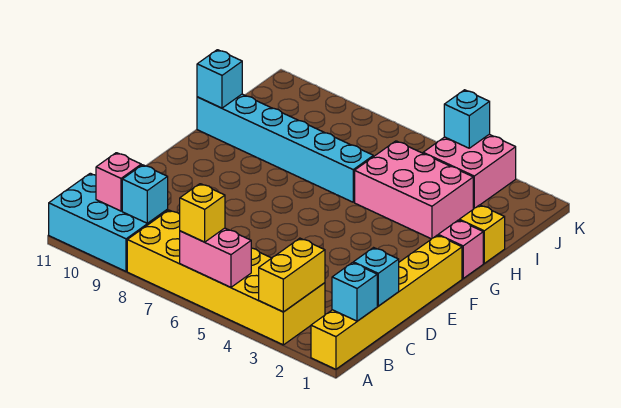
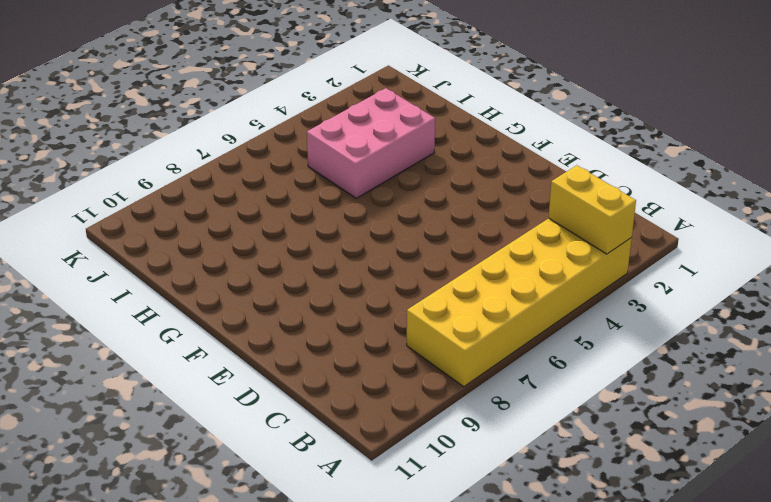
none -> yellow 1x6 brick [311,235,462,369]
none -> cyan 2x3 brick [49,173,168,271]
none -> pink 1x1 brick [438,220,483,278]

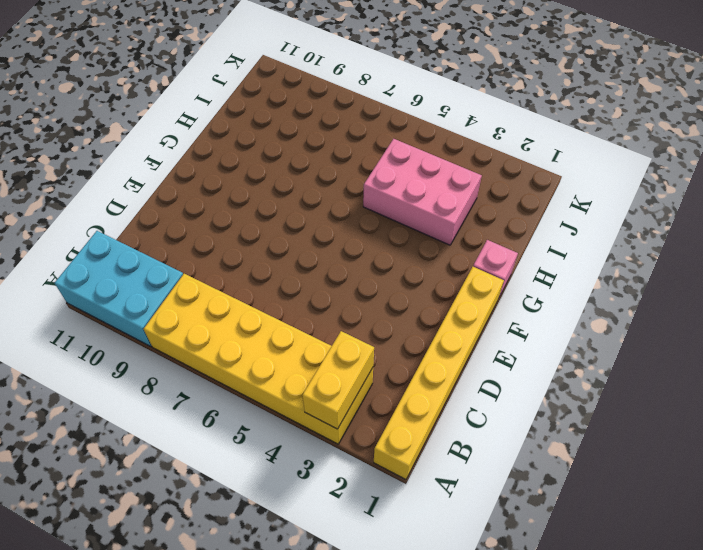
none -> yellow 1x1 brick [459,205,505,263]
none -> cyan 1x6 brick [197,94,373,202]
none -> pink 2x2 brick [423,134,516,209]

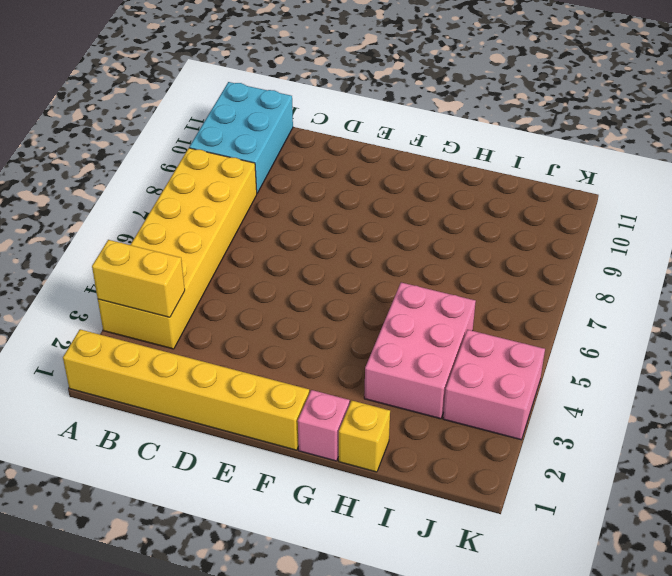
none -> cyan 1x6 brick [197,94,373,202]
none -> pink 1x2 brick [180,228,251,287]
none -> cyan 1x1 brick [332,263,377,321]

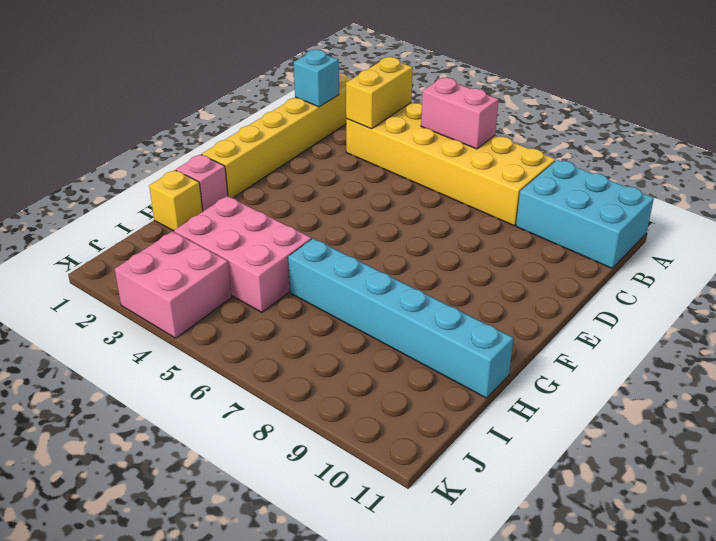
none -> cyan 1x1 brick [122,165,168,223]
none -> pink 1x1 brick [96,153,141,211]
none -> cyan 1x1 brick [353,248,399,306]

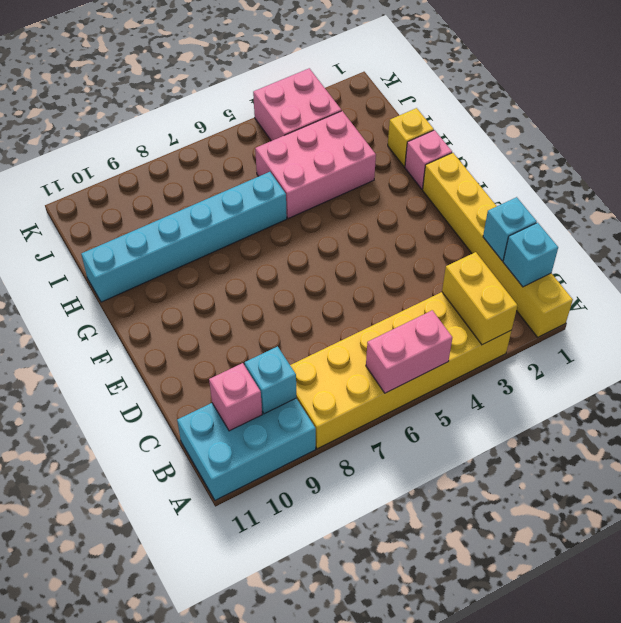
none -> cyan 1x1 brick [197,50,242,108]
none -> cyan 1x1 brick [444,90,490,148]
none -> yellow 1x1 brick [180,184,225,242]

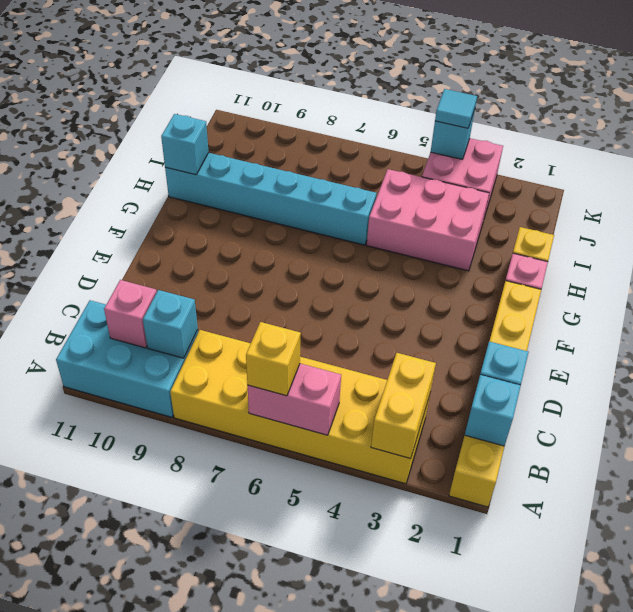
cyan 1x1 tile [435,89,477,128] -> none

